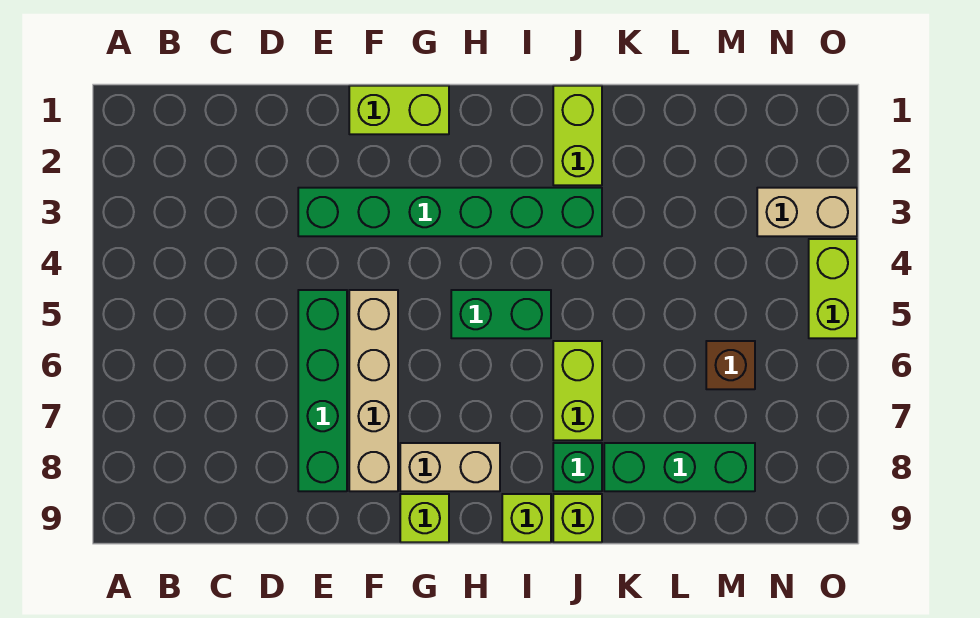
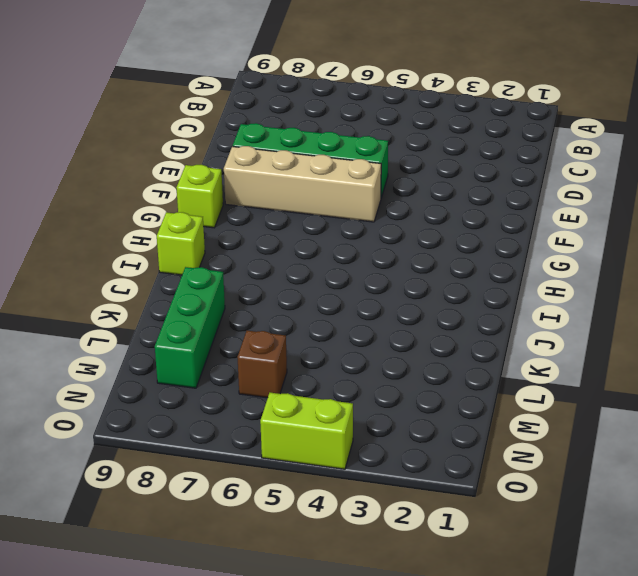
none -> green 1x6 brick [298,188,602,236]
none -> lime 1x2 brick [349,86,449,134]
none -> tan 1x2 brick [400,443,500,491]

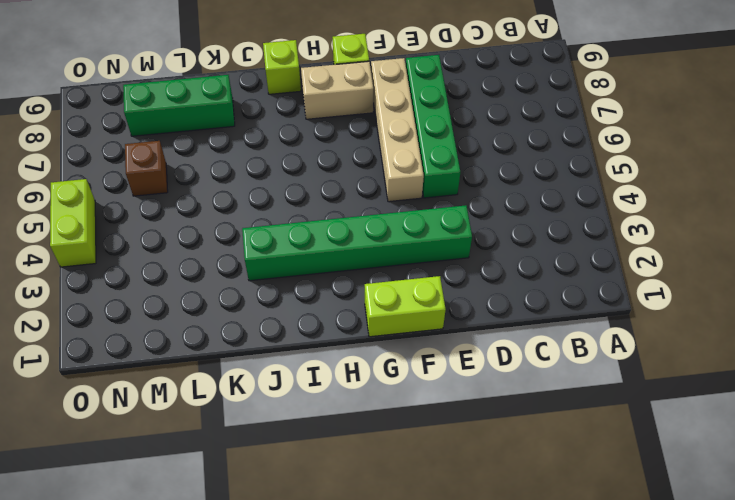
none -> green 1x2 brick [451,290,551,338]
none -> lime 1x2 brick [553,86,602,185]
none -> lime 1x2 brick [553,341,602,440]

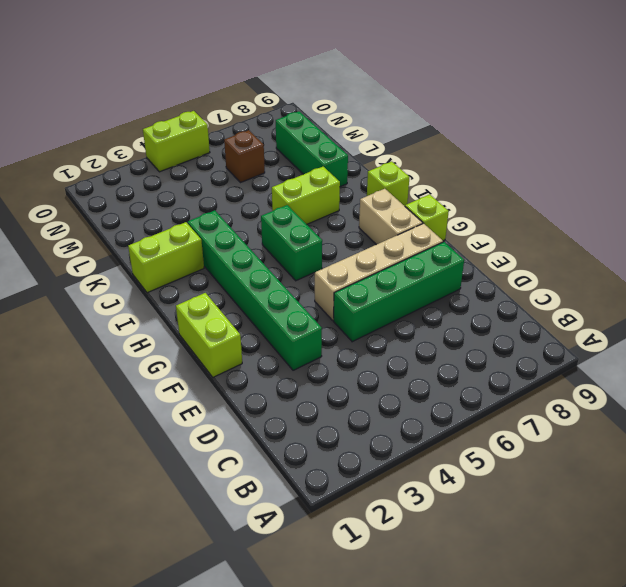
none -> green 1x1 brick [553,443,602,491]
none -> lime 1x1 brick [553,494,602,542]
none -> tan 1x2 brick [757,188,857,236]

